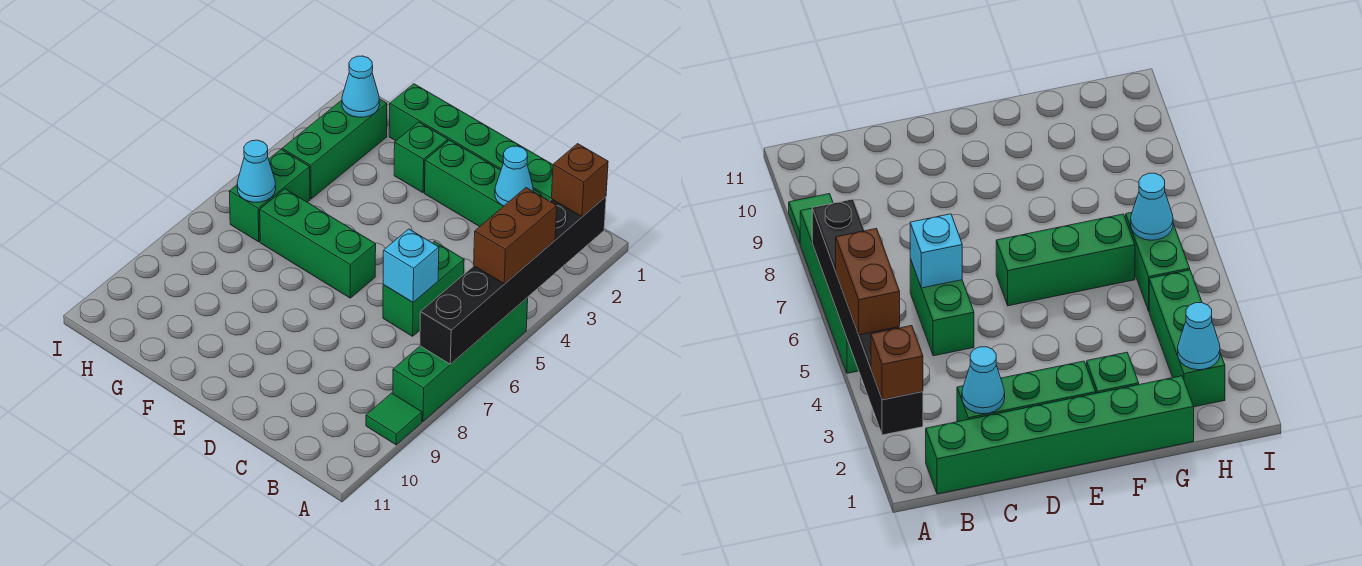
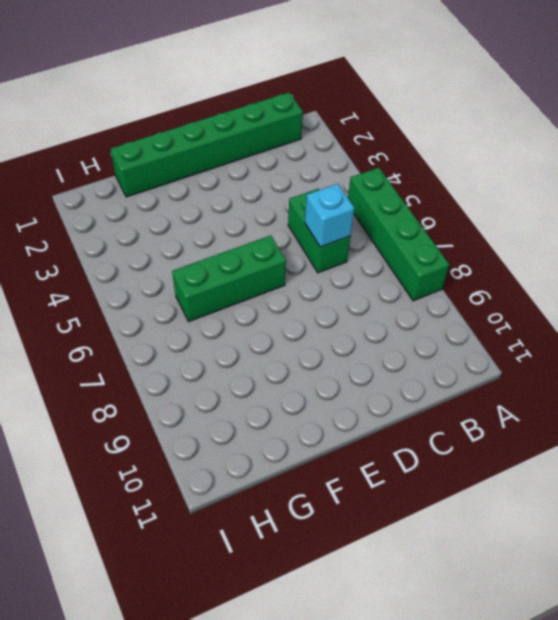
none -> green 1x1 tile [366,393,422,445]
none -> green 1x3 brick [425,140,541,227]
none -> green 1x1 brick [394,122,448,193]

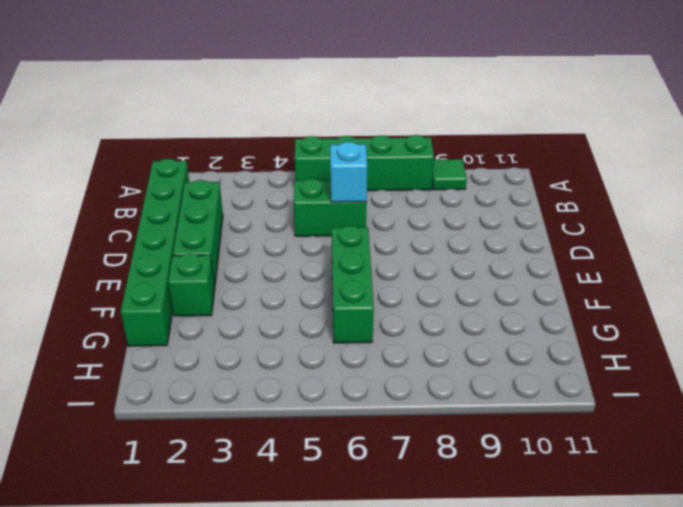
none -> green 1x3 brick [282,99,387,199]
none -> green 1x2 brick [229,149,310,242]
none -> black 1x6 brick [420,197,606,364]

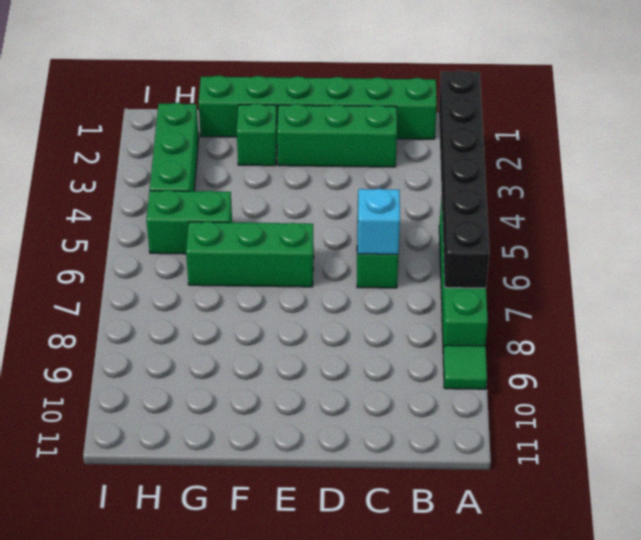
green 1x2 brick [146,190,232,254] -> green 1x2 brick turned to [229,149,310,242]
none -> cyan 1x1 cone [495,146,533,206]
none -> cyan 1x1 cone [342,56,379,117]
none -> cyan 1x1 cone [237,140,276,202]

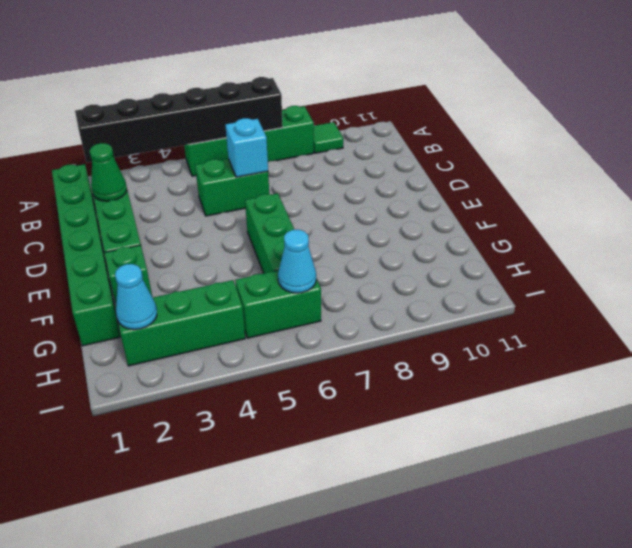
green 1x1 cone [90,143,127,201] -> cyan 1x1 cone [495,146,533,206]
none -> brown 1x1 brick [552,144,608,217]
none -> brown 1x2 brick [474,188,557,284]

